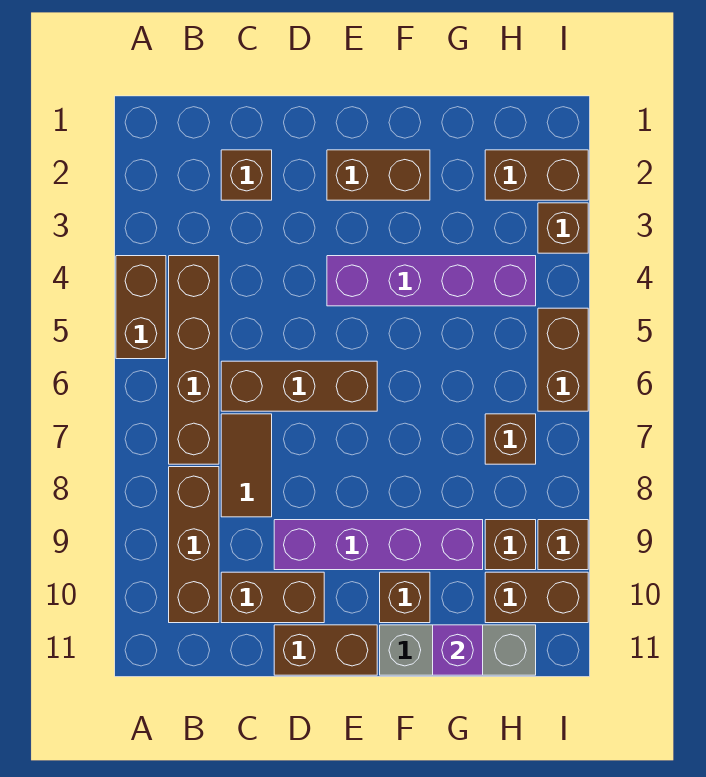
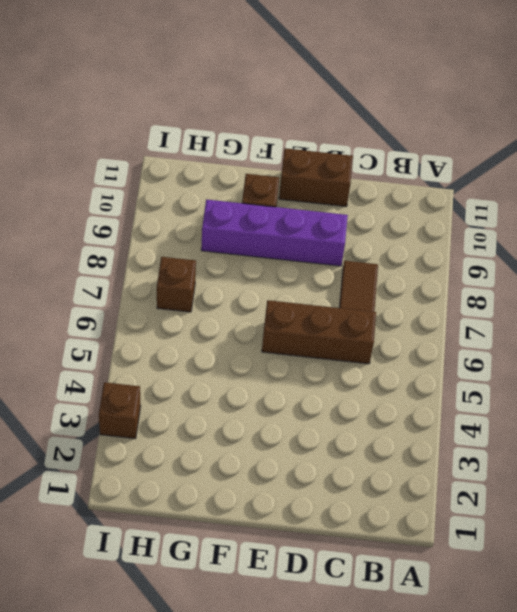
none -> brown 1x2 brick [116,256,166,359]
none -> brown 1x4 brick [169,256,219,464]
none -> brown 1x3 brick [169,467,219,623]

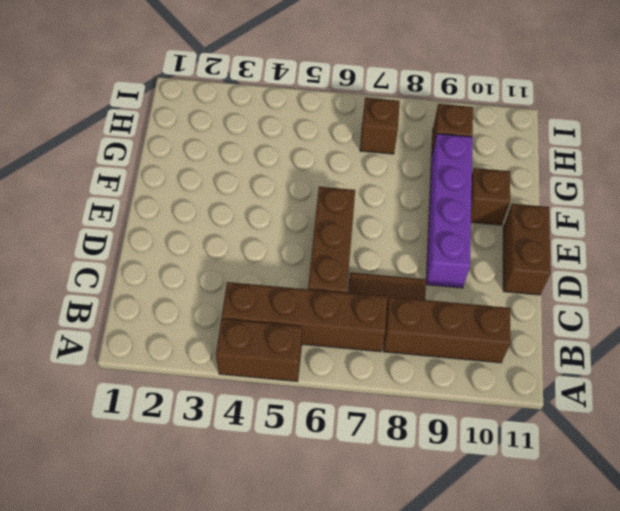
none -> brown 1x1 brick [221,150,272,200]
none -> brown 1x2 brick [221,572,324,623]
none -> brown 1x2 brick [327,150,430,200]

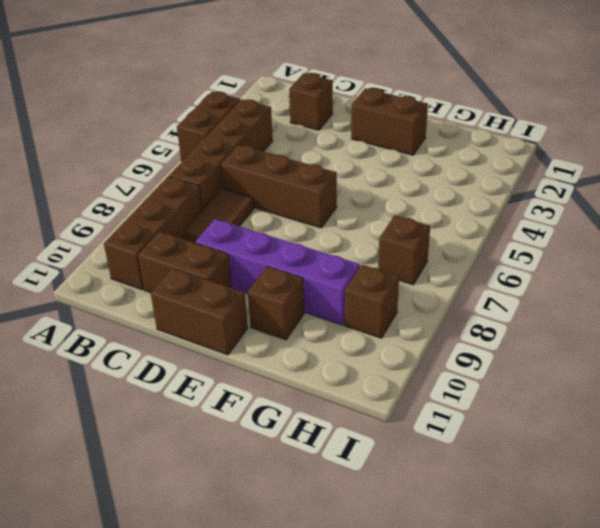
none -> purple 1x4 brick [327,256,536,306]
none -> grey 1x3 brick [380,625,536,675]
none -> brown 1x2 brick [485,150,588,200]

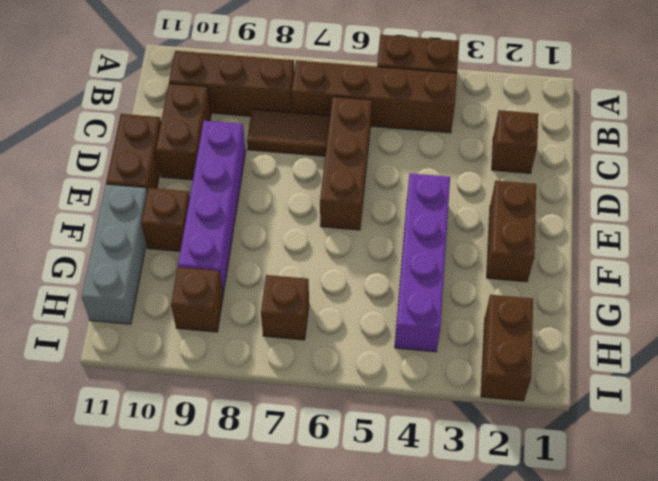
none -> brown 1x2 brick [485,572,588,623]
none -> brown 1x1 brick [538,203,588,253]
none -> brown 1x2 brick [538,308,588,411]

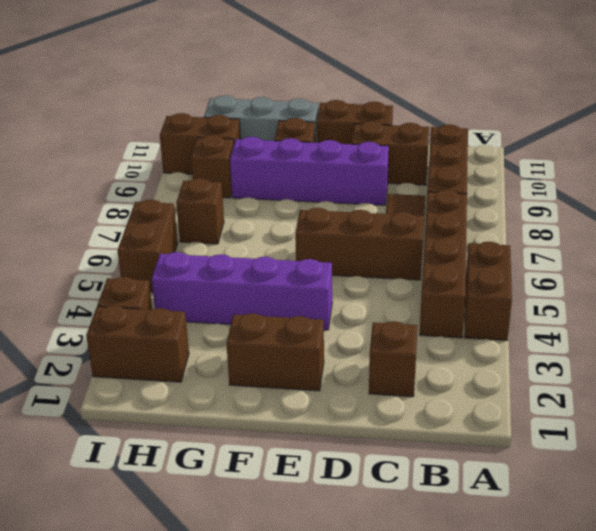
none -> brown 1x1 brick [538,520,588,570]
none -> purple 1x1 brick [433,625,483,675]

